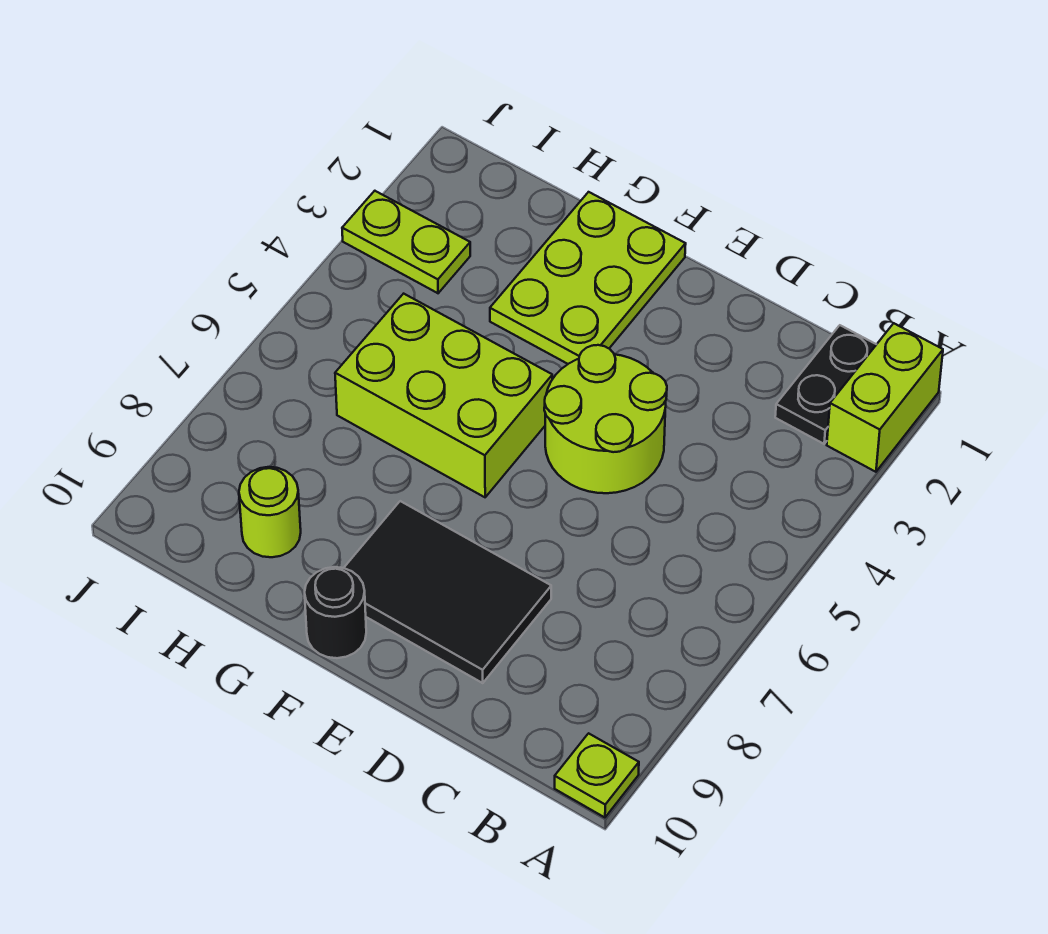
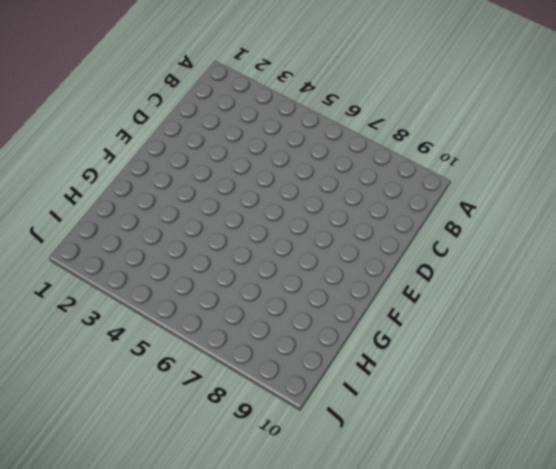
none -> lime 1x2 brick [827,323,943,472]
none -> lime 1x1 plate [555,733,639,817]

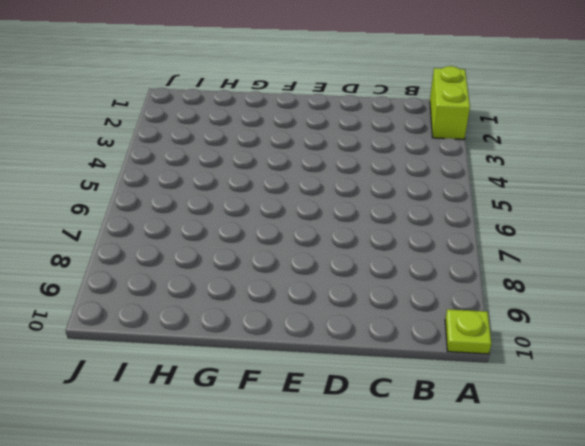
none -> black 1x2 plate [775,325,877,444]
none -> lime 2x2 round brick [544,345,667,493]

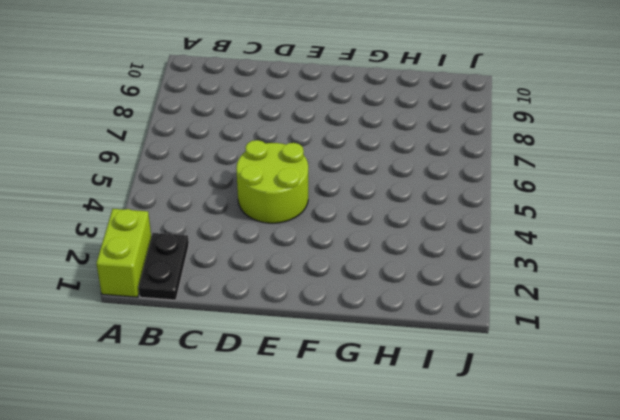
none -> lime 1x1 plate [555,733,639,817]
none -> black 2x3 tile [344,501,551,683]

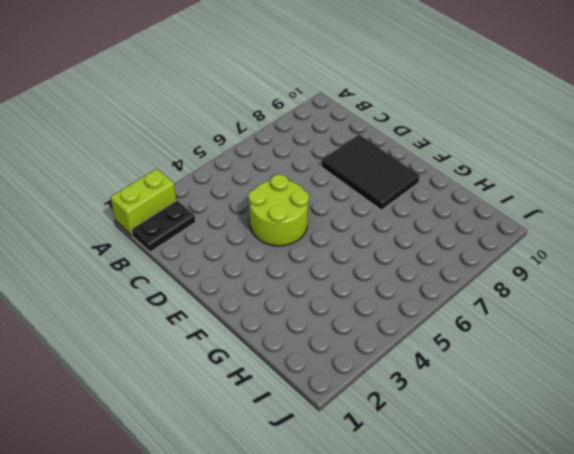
none -> lime 1x1 plate [555,733,639,817]
none -> lime 2x3 plate [490,192,686,364]

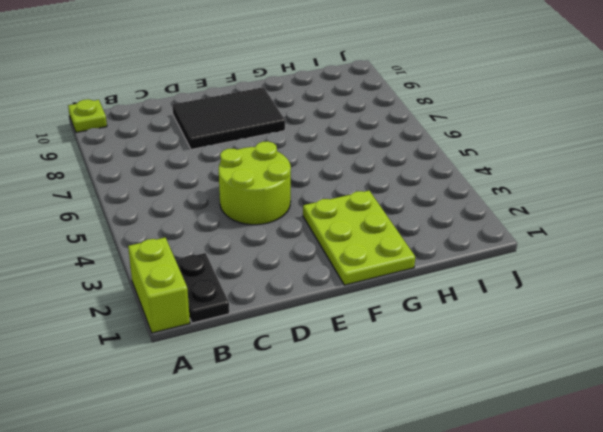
none -> lime 2x3 brick [335,294,552,497]
none -> black 1x1 round brick [305,567,366,658]

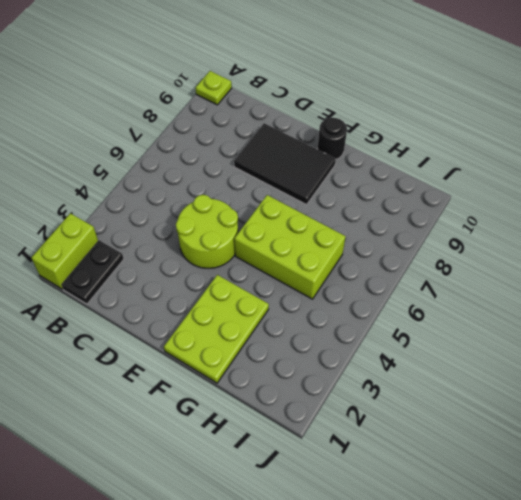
none -> lime 1x1 round brick [239,467,301,557]
none -> lime 1x2 plate [342,191,470,293]

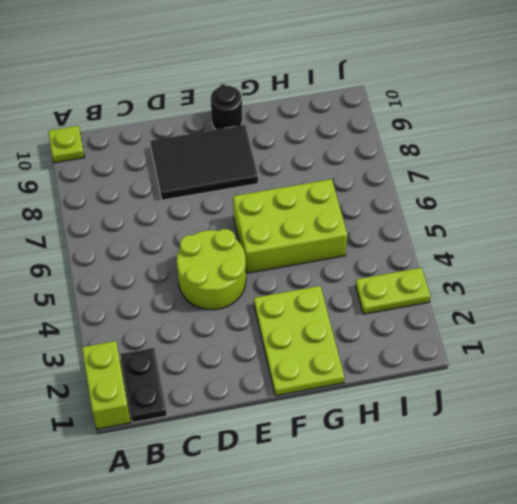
none -> lime 1x1 round brick [239,467,301,557]

